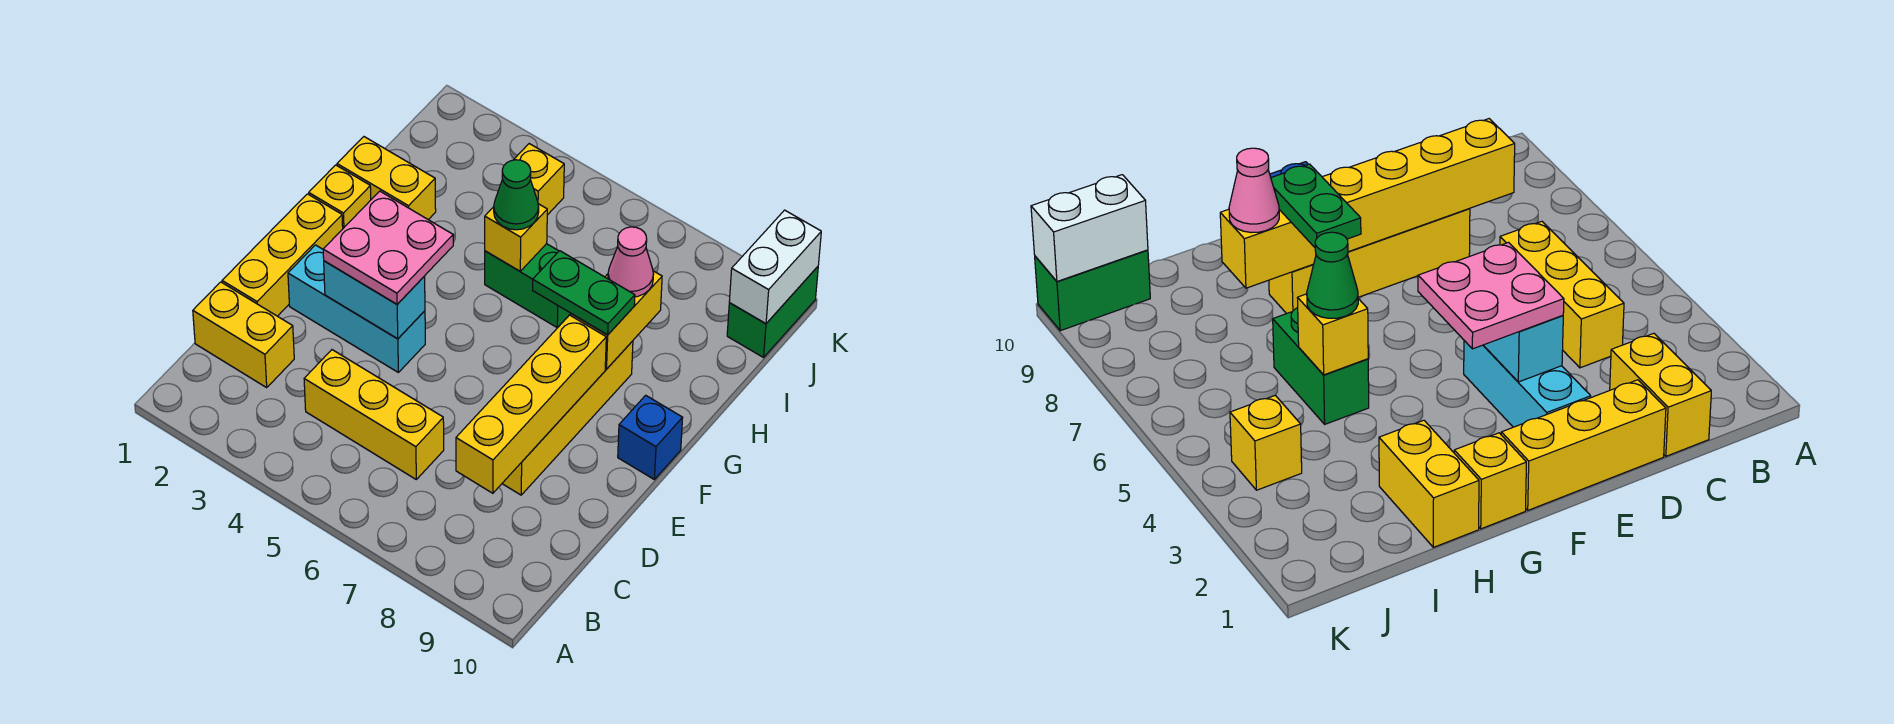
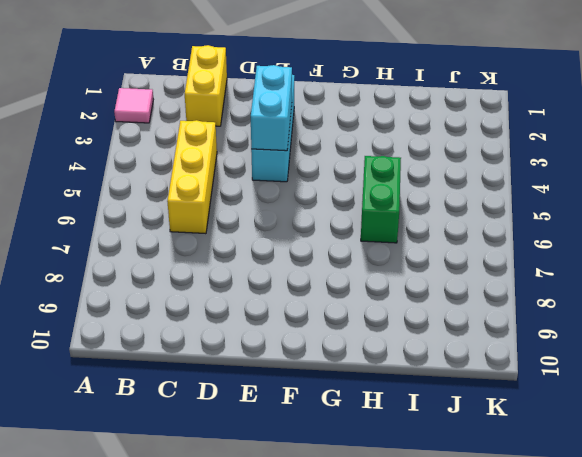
pink 1x1 tile [114,88,153,123] -> none
none -> yellow 1x3 brick [222,194,343,316]
none -> yellow 1x4 brick [502,341,633,495]
none -> blue 1x1 brick [618,395,683,479]

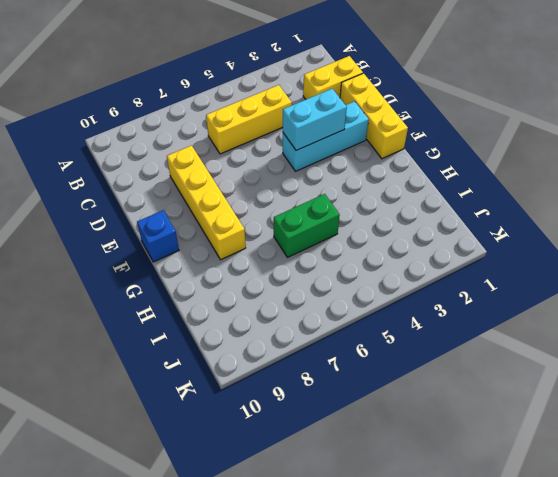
none -> yellow 1x1 brick [309,165,371,228]
none -> yellow 1x2 brick [337,137,436,220]
none -> yellow 1x1 brick [514,144,564,215]

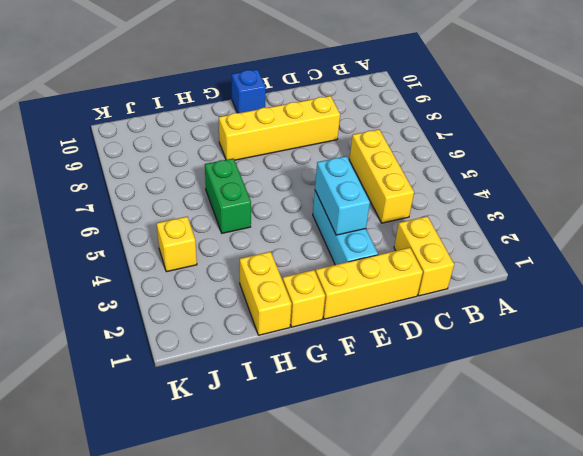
none -> green 1x2 brick [727,267,818,357]
none -> yellow 1x4 brick [456,315,606,493]
none -> yellow 1x2 brick [571,271,662,369]

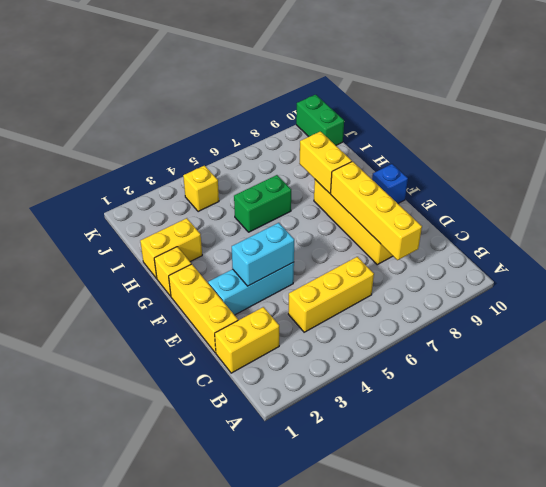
none -> yellow 1x1 brick [485,204,547,271]
none -> white 1x2 brick [729,210,821,324]
none -> pink 2x2 plate [323,191,453,304]

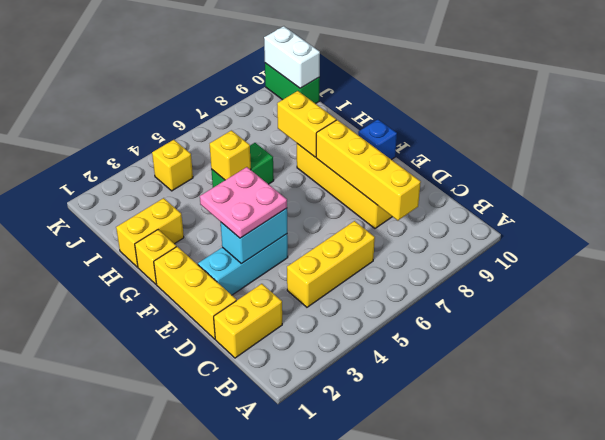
none -> green 1x2 plate [533,251,635,335]
none -> green 1x1 cone [494,160,539,230]
none -> pink 1x1 cone [608,227,653,297]

